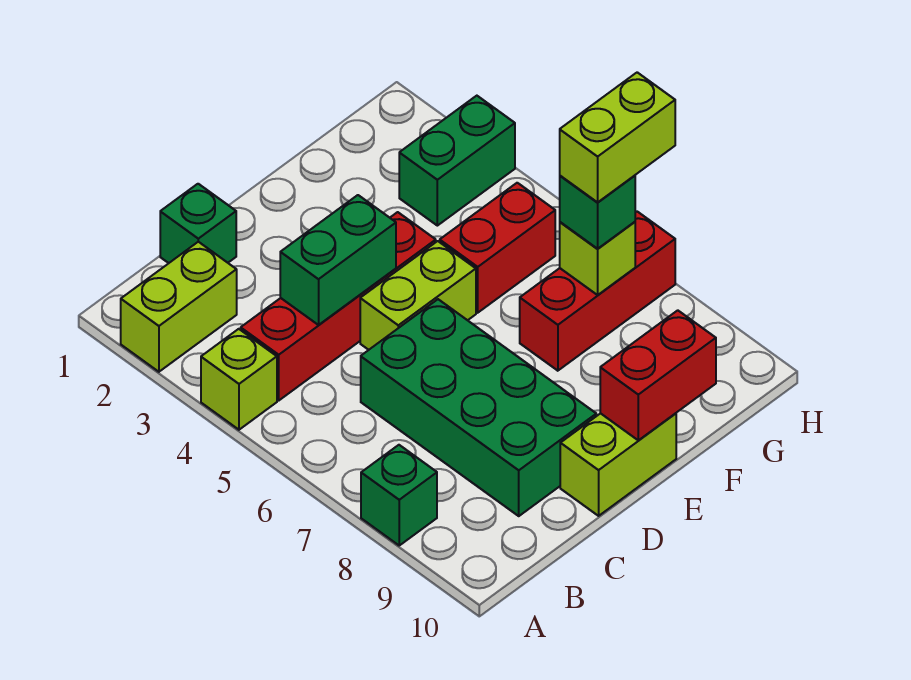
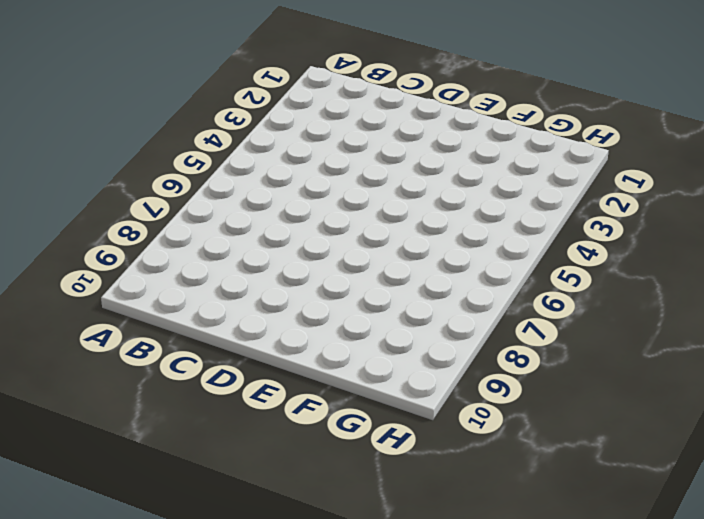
none -> lime 1x2 brick [121,242,237,372]
none -> lime 1x1 brick [201,329,277,430]
none -> green 1x1 brick [361,445,437,545]

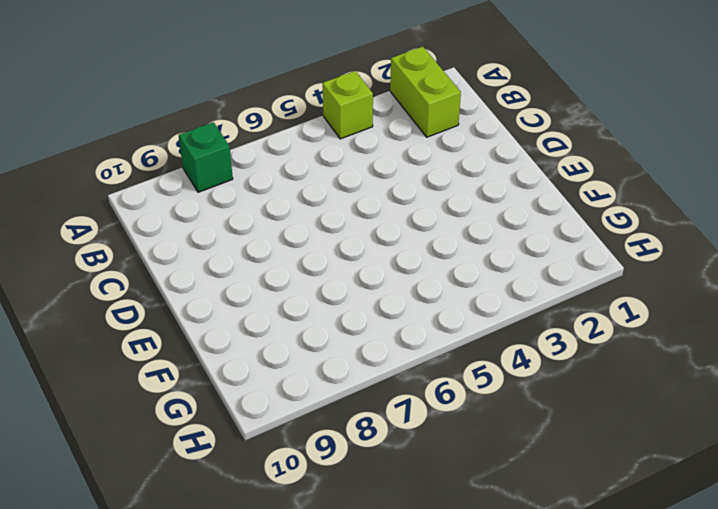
none -> red 1x4 brick [241,212,436,400]
none -> green 1x1 brick [160,184,236,263]
none -> green 2x4 brick [361,299,596,516]

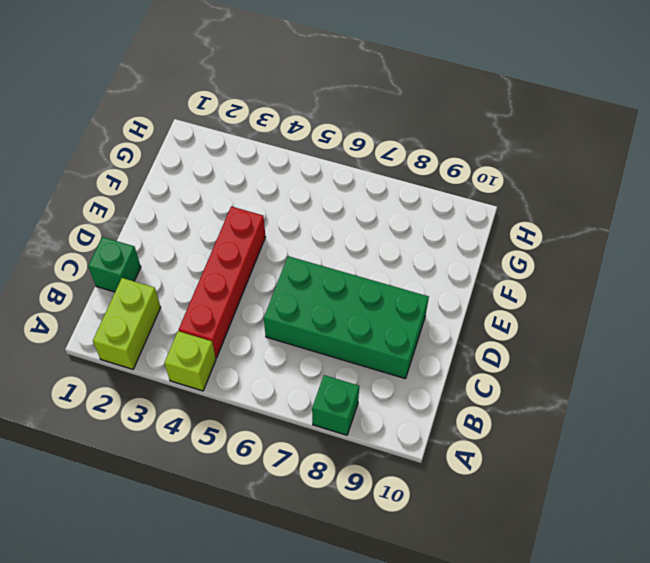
none -> lime 1x2 brick [360,241,476,350]
none -> lime 1x2 brick [560,413,676,516]
none -> red 1x2 brick [440,183,555,313]

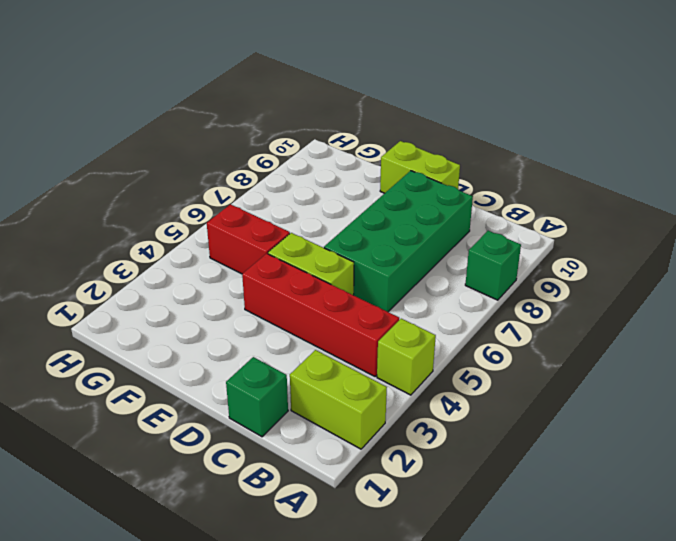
none -> red 1x3 brick [520,212,675,371]
none -> green 1x2 brick [399,96,515,226]
none -> green 1x2 brick [280,195,396,325]

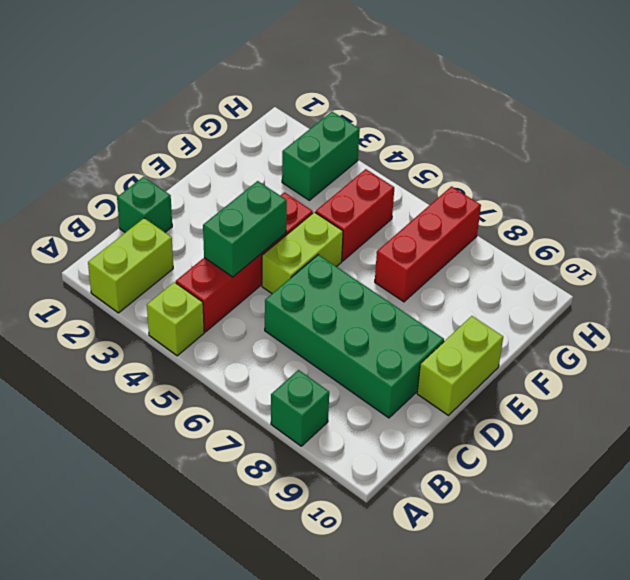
none -> red 1x2 brick [600,310,716,441]
none -> lime 1x1 brick [560,222,635,295]
none -> green 1x1 brick [560,176,635,249]

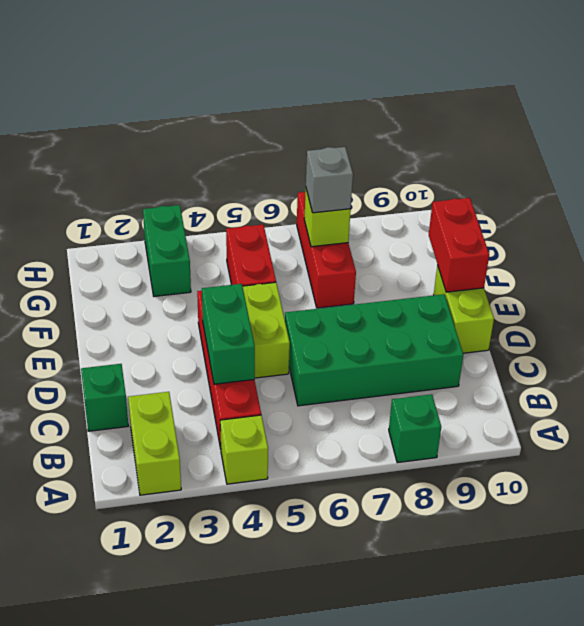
grey 1x1 brick [306,147,353,213] -> green 1x1 brick [560,176,635,249]
none -> lime 1x2 brick [560,72,675,203]

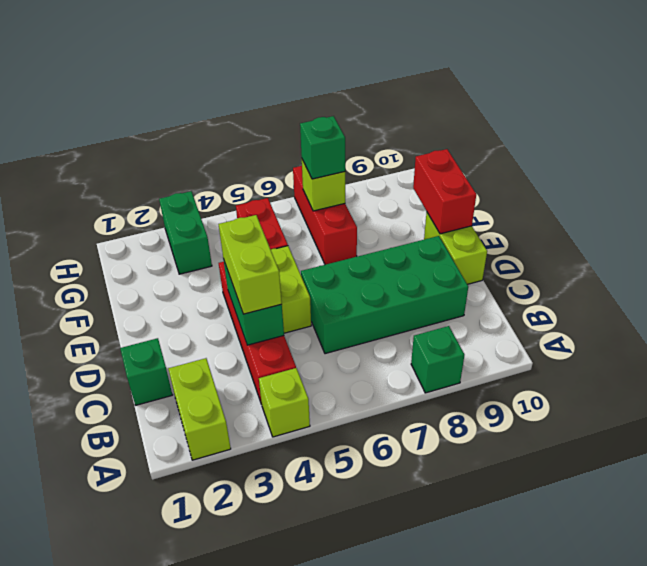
lime 1x2 brick [219,215,282,314] -> lime 1x2 brick moved to [560,72,675,203]

